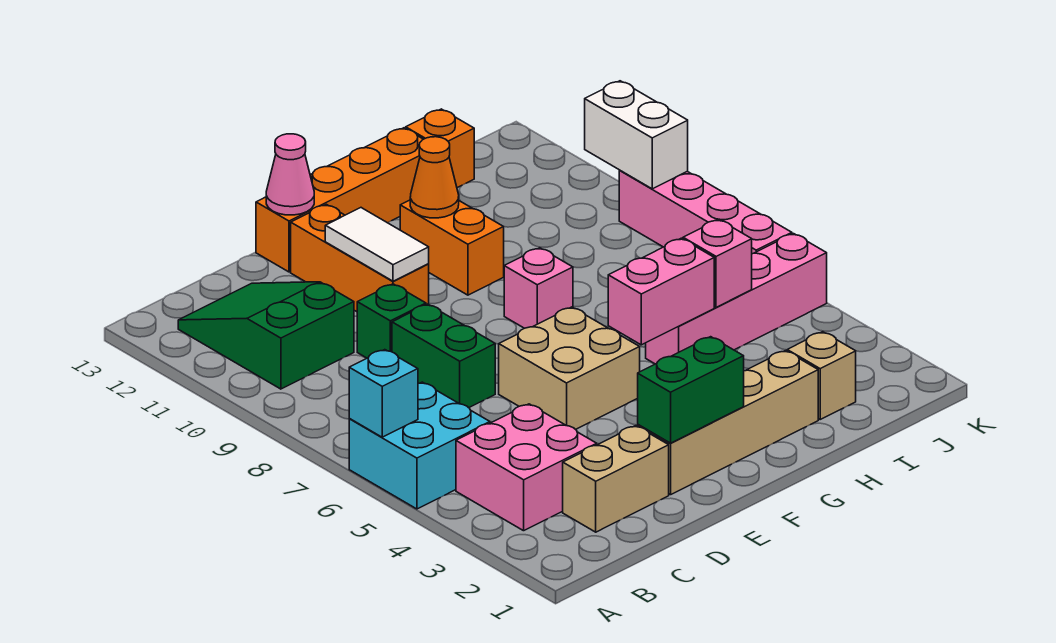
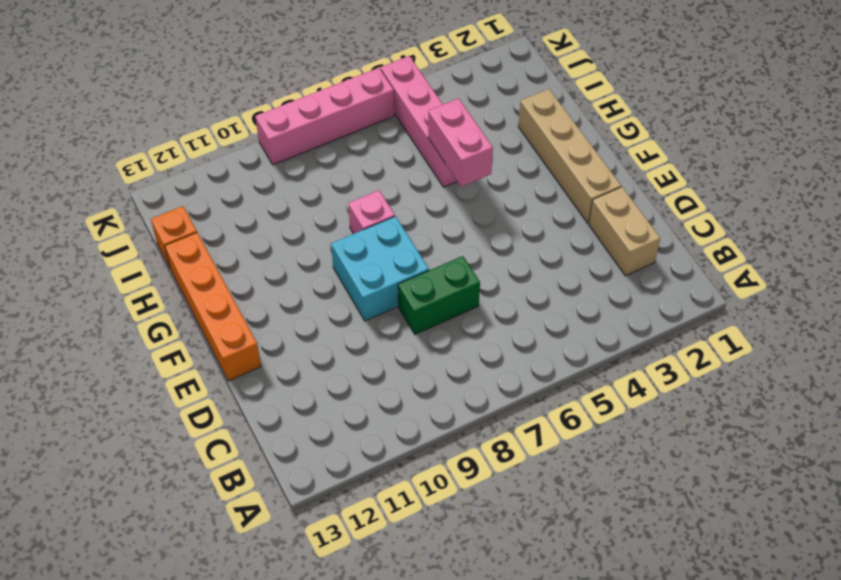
cyan 2x2 brick [331,216,429,321] -> cyan 2x2 brick moved to [349,382,490,509]
none -> pink 2x2 brick [456,404,597,531]
none -> green 2x3 slope [178,282,354,389]
none -> green 1x1 brick [357,284,426,358]

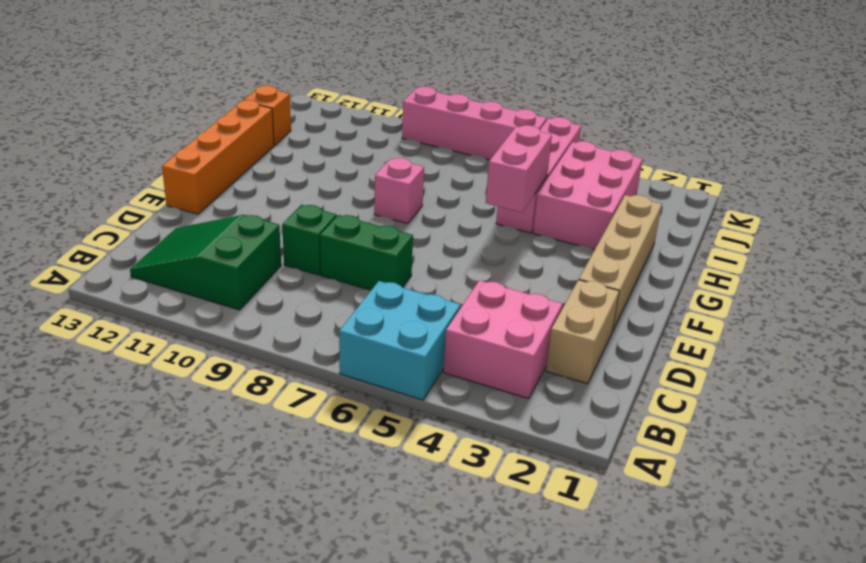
pink 2x3 brick [533,141,643,250] -> none
none -> tan 2x2 brick [499,307,640,429]
none -> orange 1x3 brick [291,204,429,312]
none -> orange 1x2 brick [400,200,504,295]

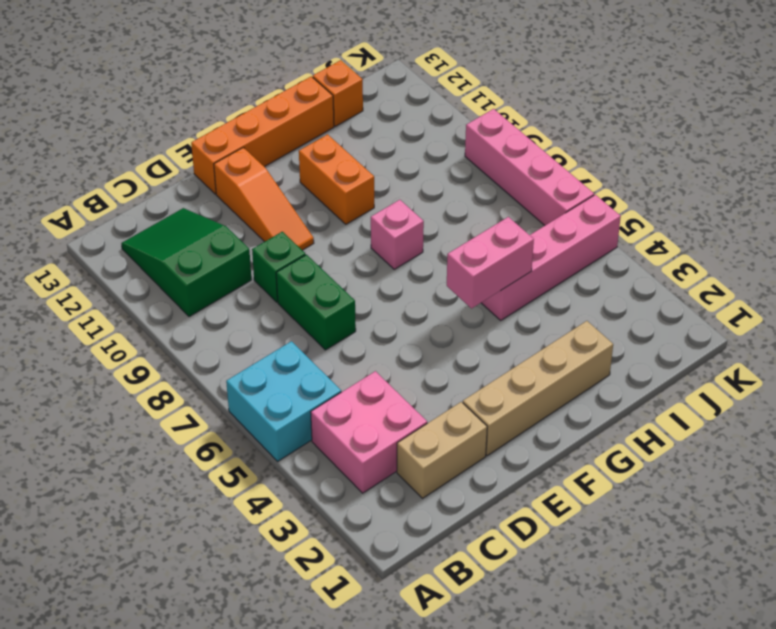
orange 1x3 slope [214,147,314,250] -> orange 1x3 brick [291,204,429,312]
none -> tan 2x2 brick [499,307,640,429]
none -> tan 1x1 brick [787,332,856,419]
none -> cyan 1x1 brick [349,350,418,437]

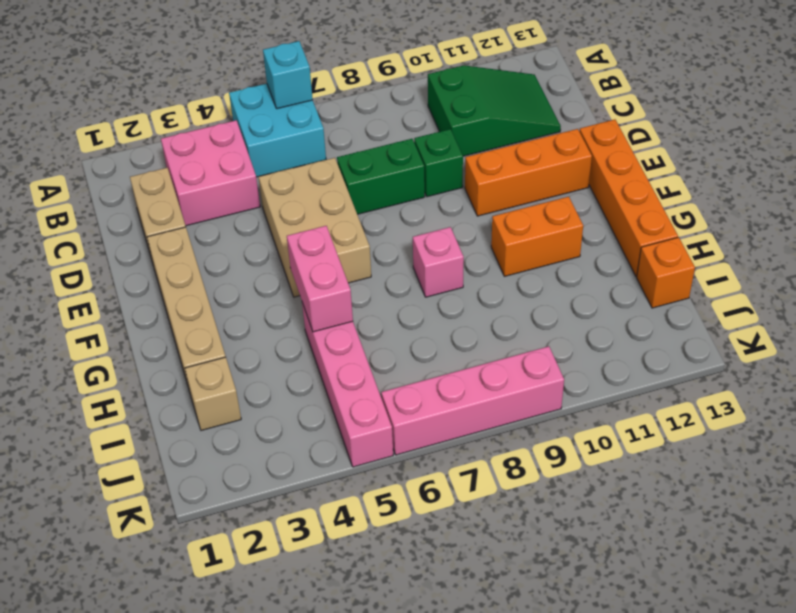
tan 2x3 brick [259,158,371,297] -> tan 2x2 brick [499,307,640,429]
none -> green 1x2 brick [638,337,744,443]
none -> white 1x2 tile [325,208,429,281]
none -> pink 1x1 cone [266,134,314,215]

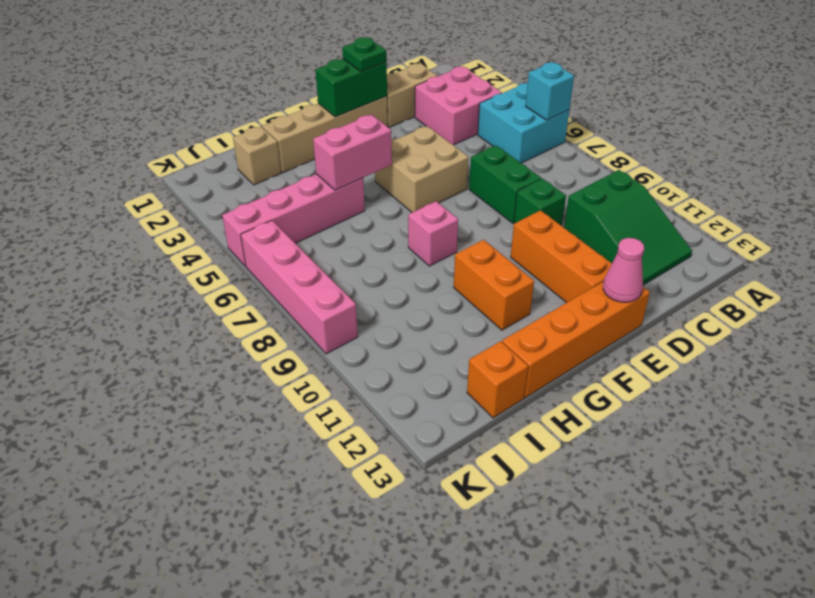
green 1x1 plate [342,37,386,71] -> none
none -> white 1x2 tile [325,208,429,281]
none -> orange 1x1 cone [410,137,459,218]
none -> pink 1x1 brick [683,219,752,307]

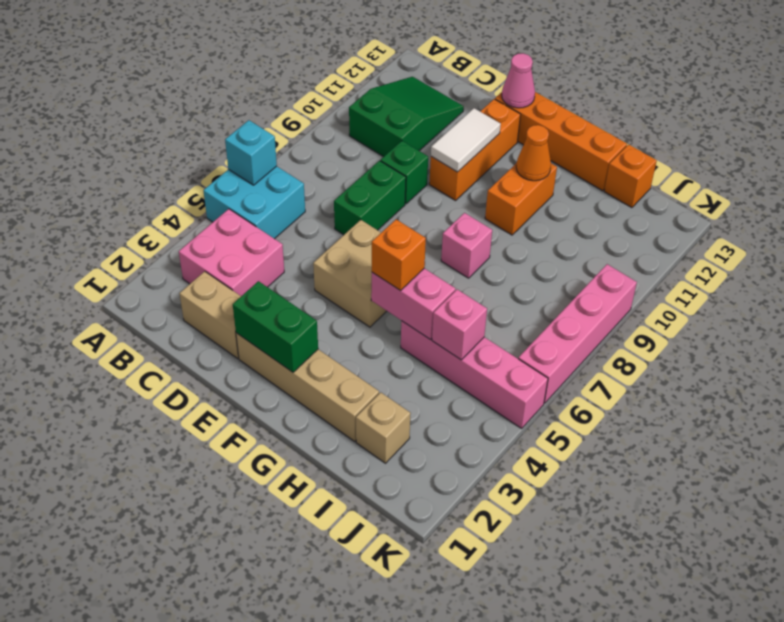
orange 1x1 brick [372,219,426,291] -> none
none -> white 1x2 brick [585,81,688,189]

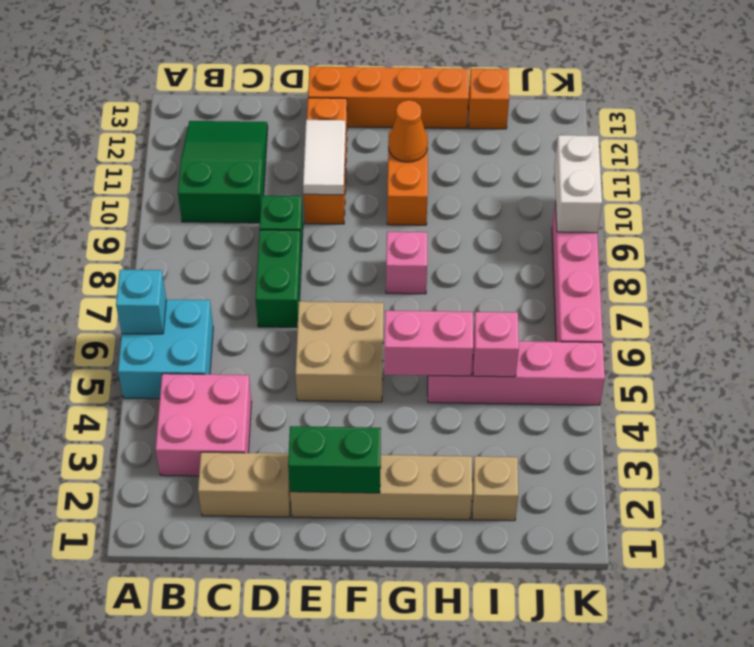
none -> pink 1x1 cone [266,134,314,215]

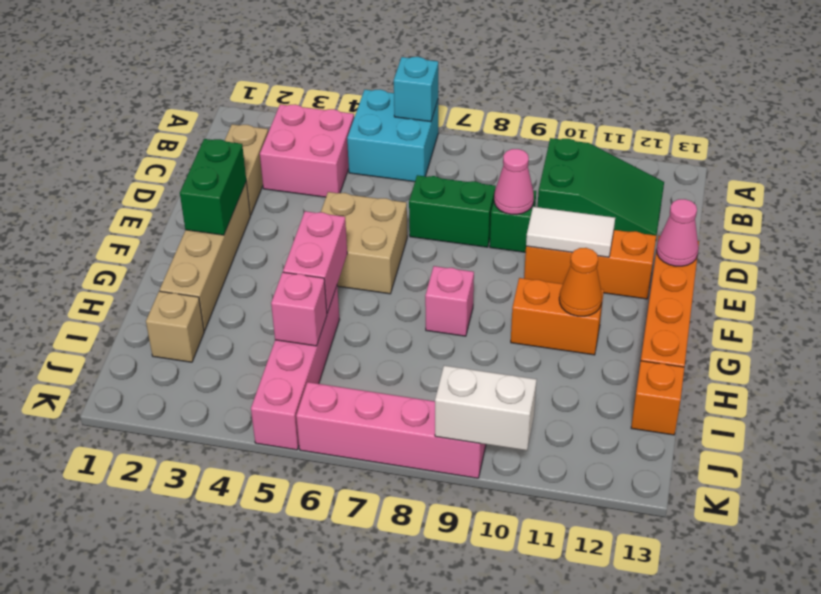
pink 1x1 cone [494,149,534,215] -> none

